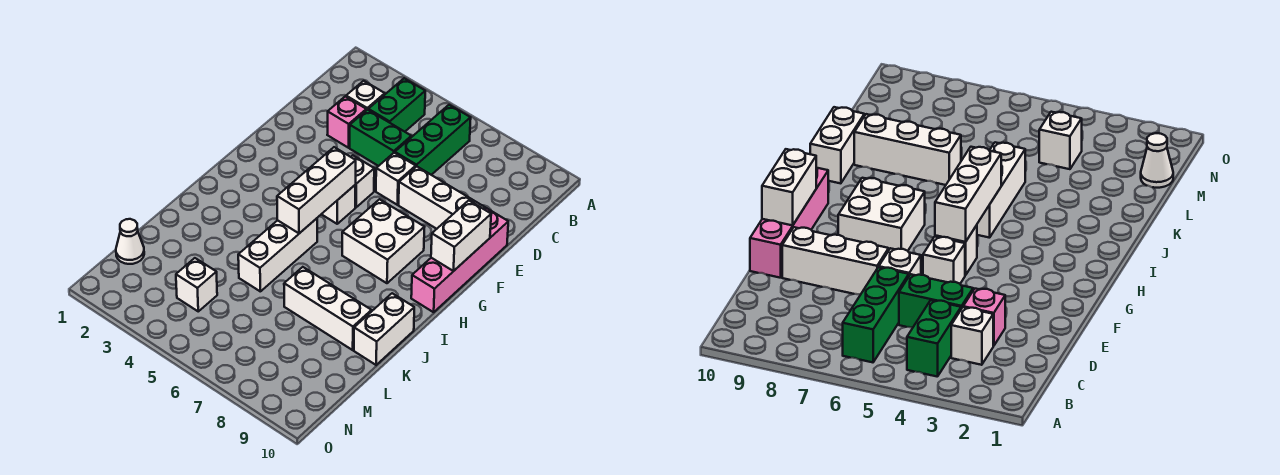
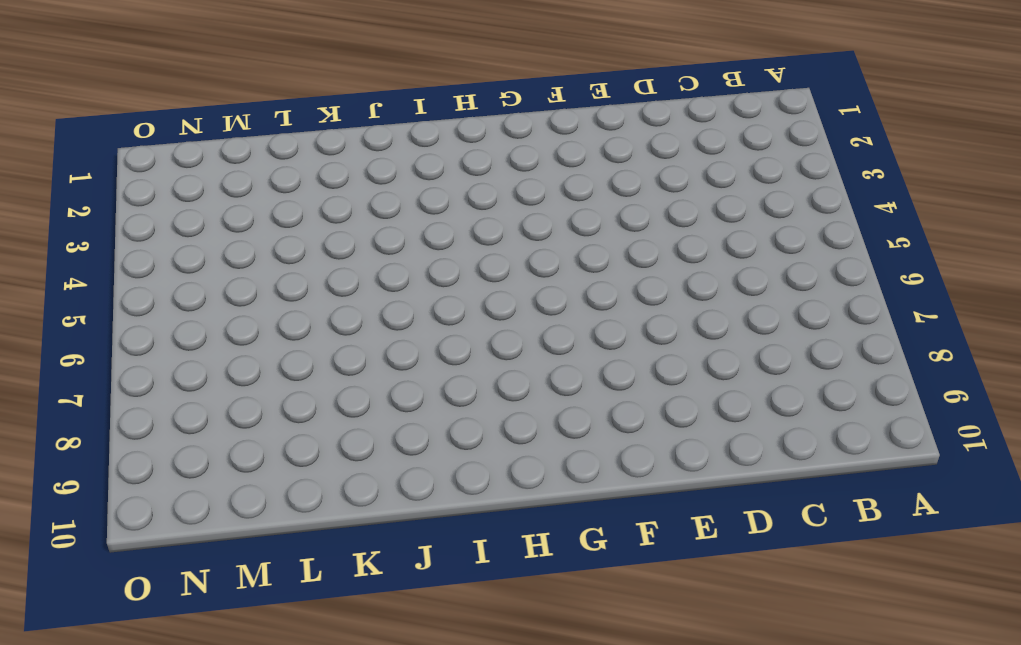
none -> green 1x2 brick [368,78,425,132]
none -> green 1x3 brick [395,105,471,175]
none -> white 1x1 brick [346,81,385,110]

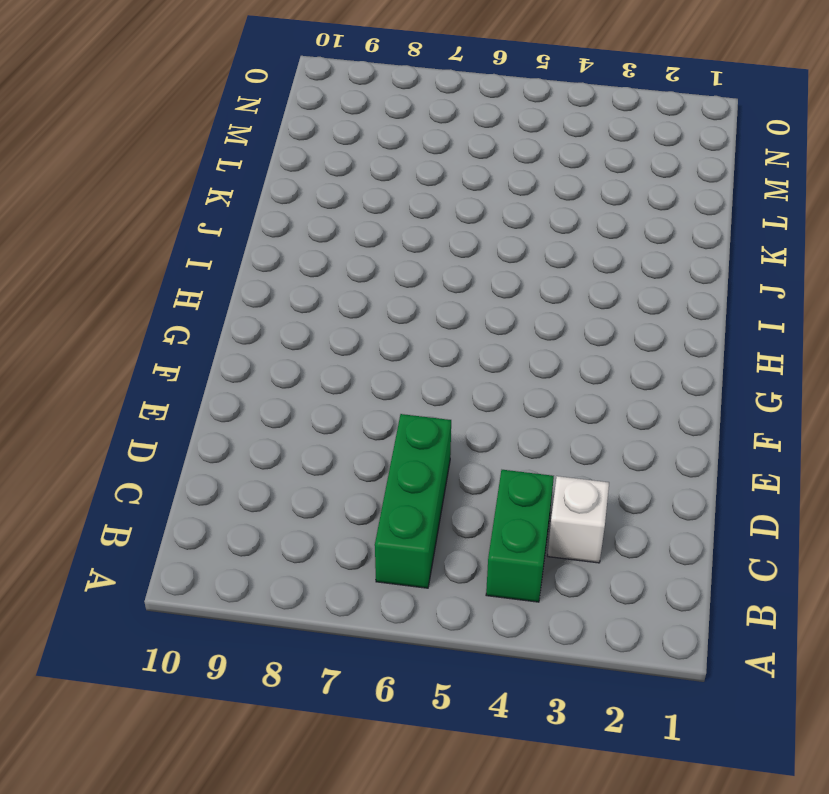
none -> pink 1x1 brick [327,96,366,148]
none -> green 1x2 brick [350,110,411,166]
none -> white 1x1 brick [376,153,416,205]

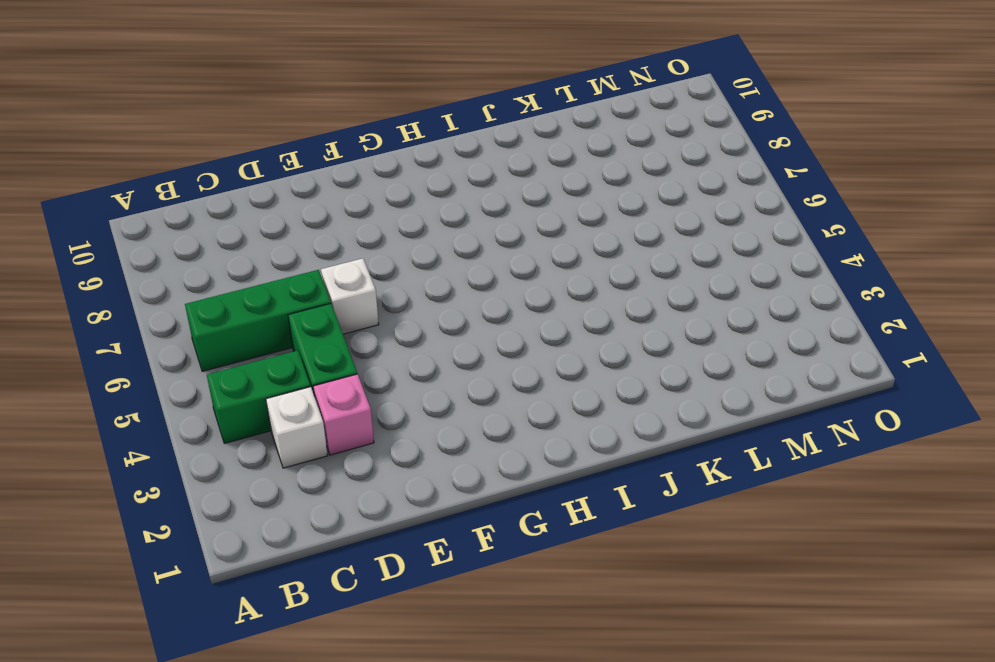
none -> white 1x3 brick [399,167,485,229]
none -> pink 1x4 brick [411,208,508,312]
none -> white 1x1 brick [351,155,374,207]

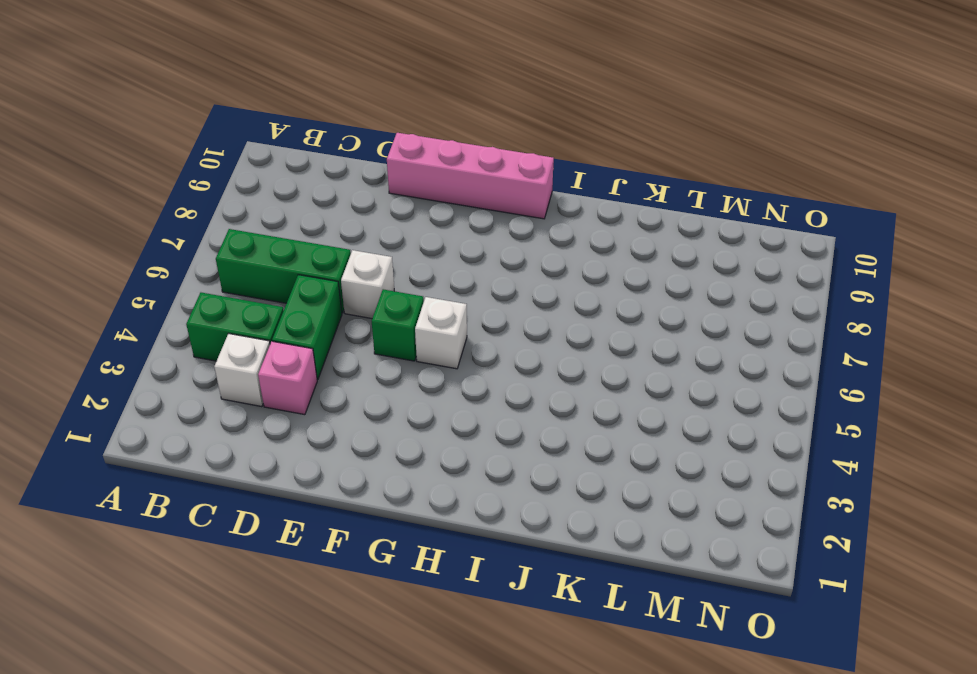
green 1x1 brick [372,289,424,361] -> white 1x1 brick [351,155,374,207]
none -> white 1x3 brick [399,167,485,229]
none -> white 2x2 brick [342,199,424,283]
none -> white 1x3 brick [238,218,317,291]

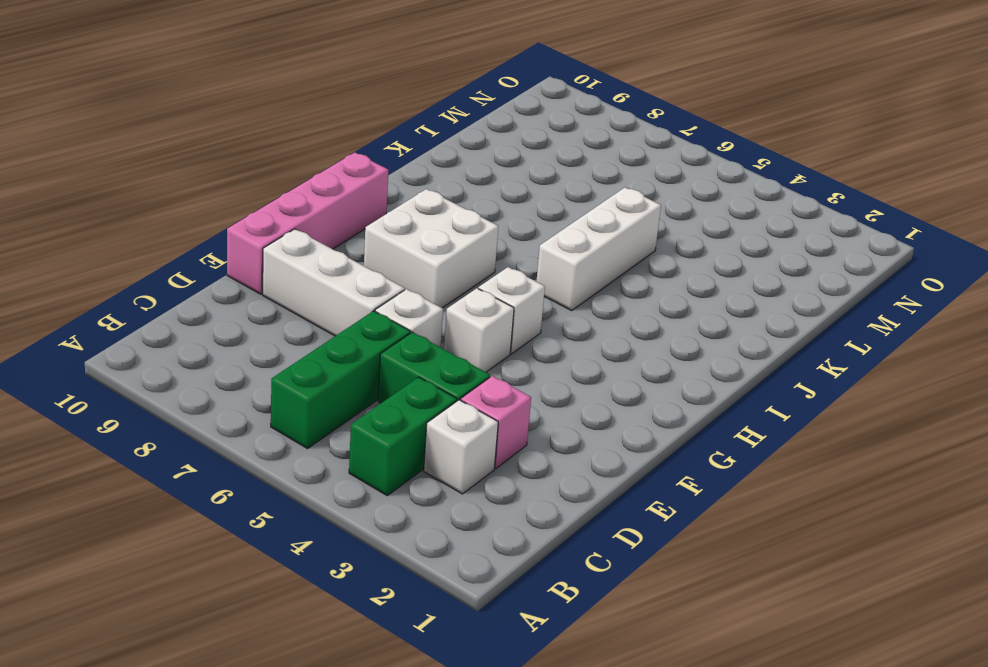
none -> white 1x2 brick [354,293,414,365]
none -> white 1x3 brick [284,267,372,350]
none -> white 1x1 cone [116,219,144,264]

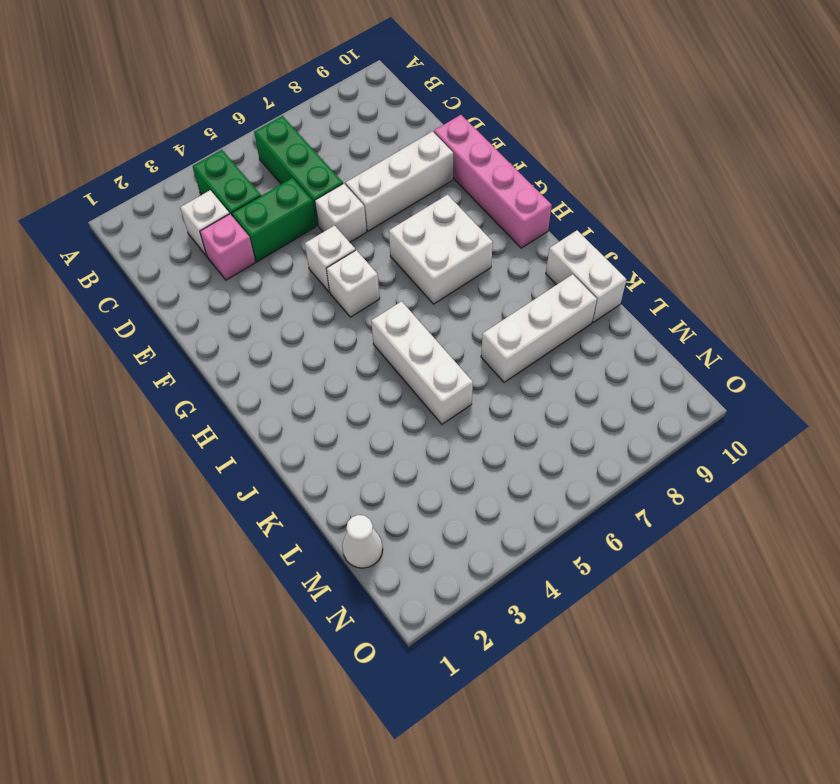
none -> white 1x1 brick [176,258,217,311]
none -> white 1x2 brick [431,200,491,271]
none -> white 1x3 brick [277,147,356,233]

